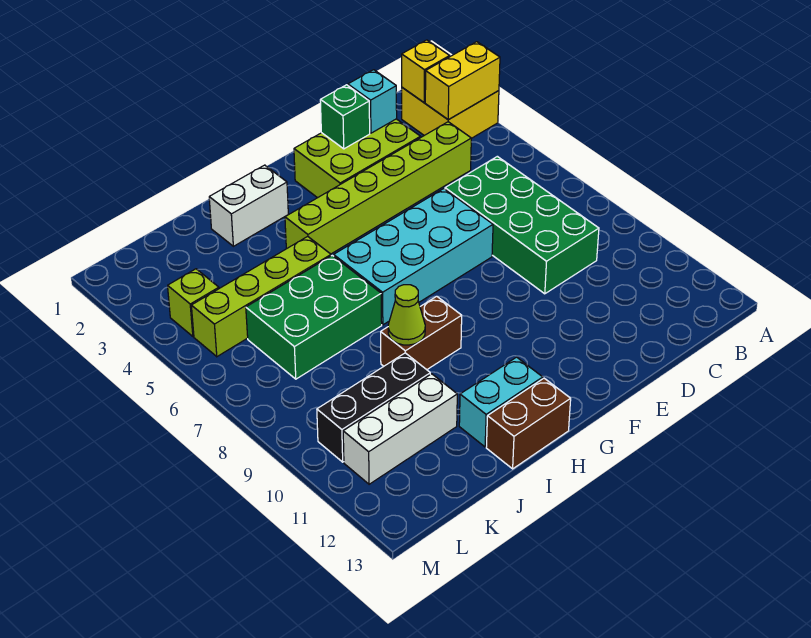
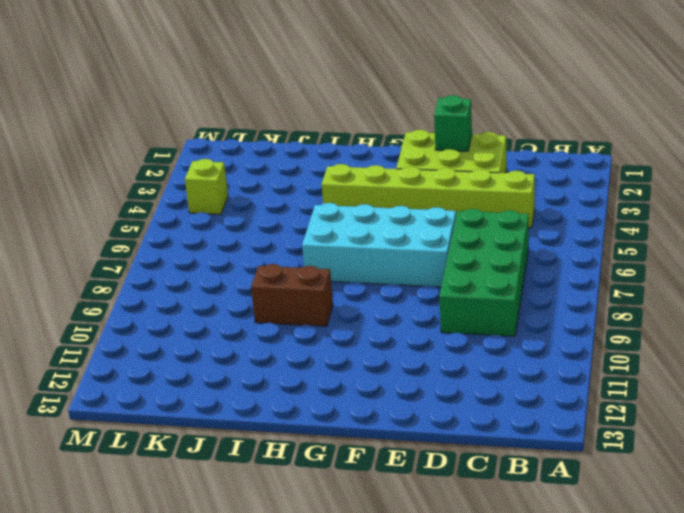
none -> yellow 2x2 brick [402,88,499,138]
none -> white 1x2 brick [209,165,288,246]
none -> cyan 1x2 brick [459,357,543,447]

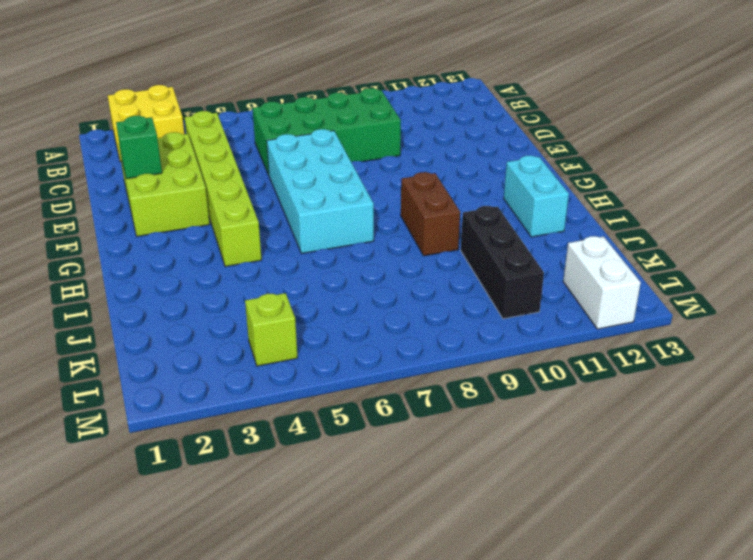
white 1x2 brick [563,236,641,329] -> white 1x2 brick moved to [209,165,288,246]
none -> brown 1x2 brick [486,378,571,469]
none -> lime 1x4 brick [191,236,331,357]
none -> green 2x3 brick [246,255,382,379]

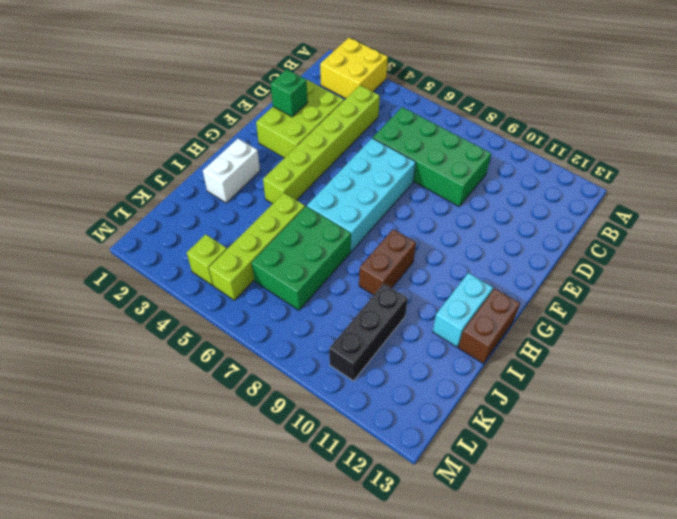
none -> white 1x3 brick [343,374,457,484]
none -> yellow 1x2 brick [425,42,500,120]
none -> yellow 1x1 brick [402,40,450,102]

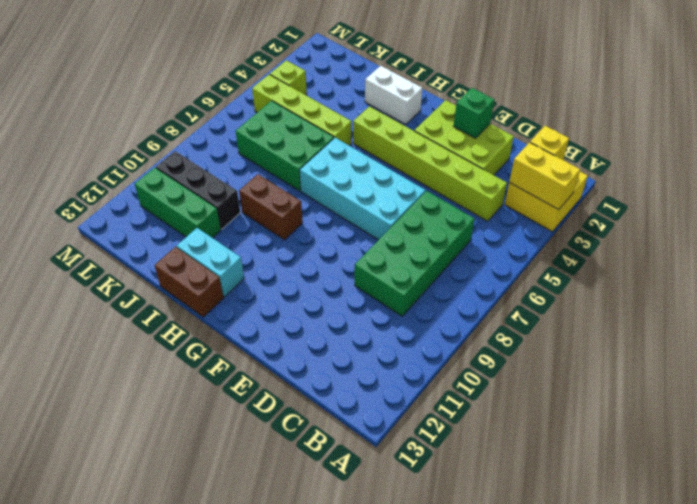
green 1x3 brick [135,168,221,238] -> white 1x3 brick [343,374,457,484]
none -> cyan 1x1 brick [348,70,397,133]
none -> lime 1x1 cone [388,285,425,345]

